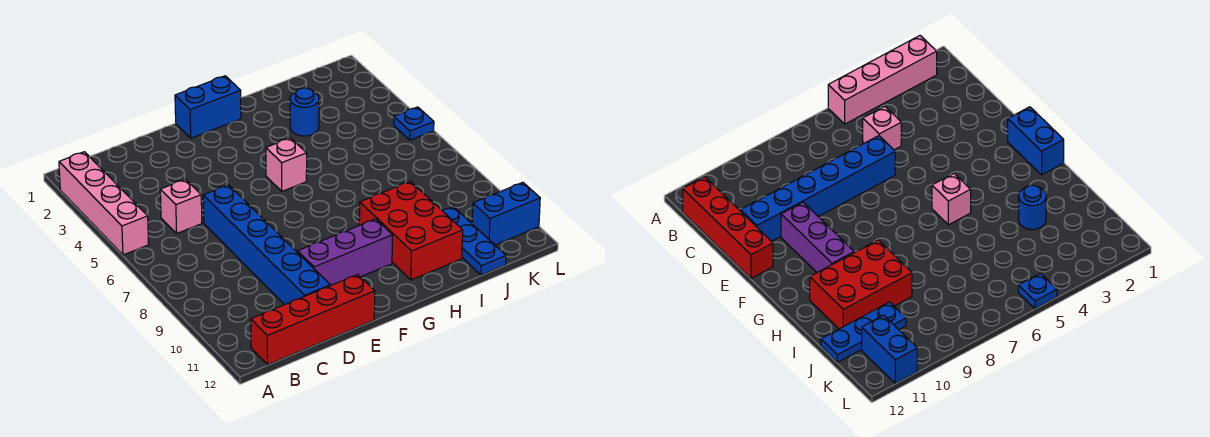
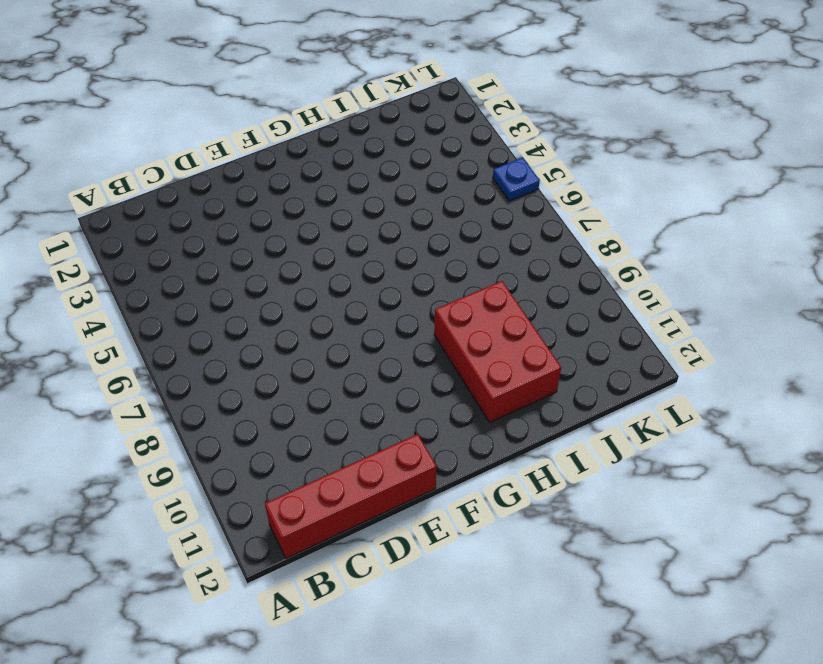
none -> pink 1x4 brick [59,152,149,255]
none -> pink 1x1 brick [160,179,202,233]
none -> blue 1x6 brick [203,185,330,305]

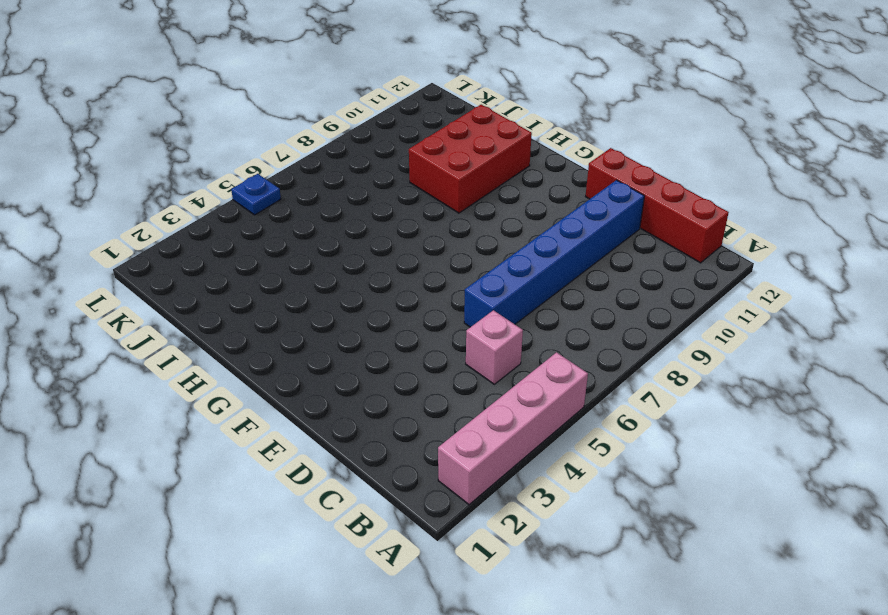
none -> purple 1x3 brick [298,219,393,286]
none -> blue 1x2 brick [175,76,241,138]
none -> pink 1x1 brick [266,138,307,191]

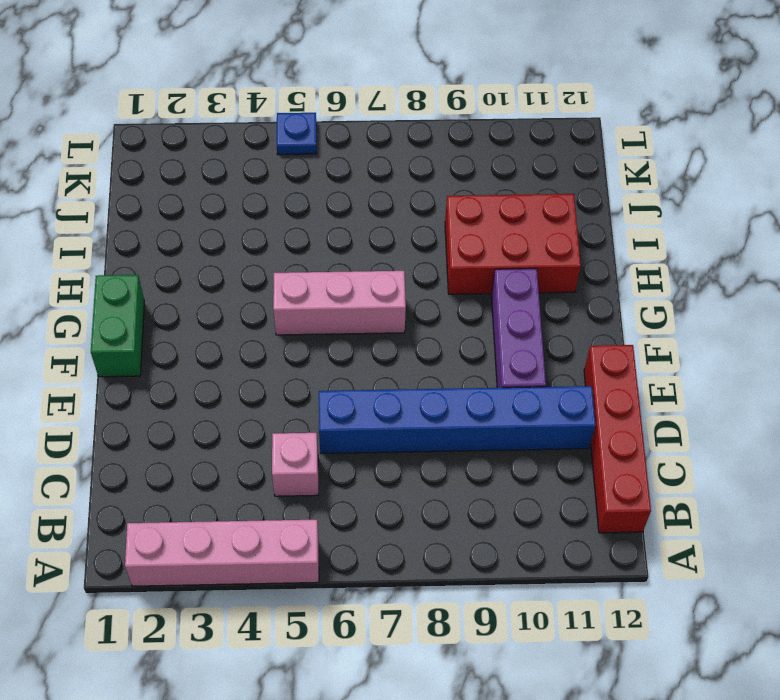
green 1x2 brick [91,275,144,377] -> blue 1x2 brick [175,76,241,138]
pink 1x3 brick [273,271,406,335] -> pink 1x1 brick [266,138,307,191]
none -> blue 1x1 round brick [290,88,319,136]
none -> blue 1x3 plate [443,207,506,275]
none -> blue 1x2 brick [472,182,540,245]

